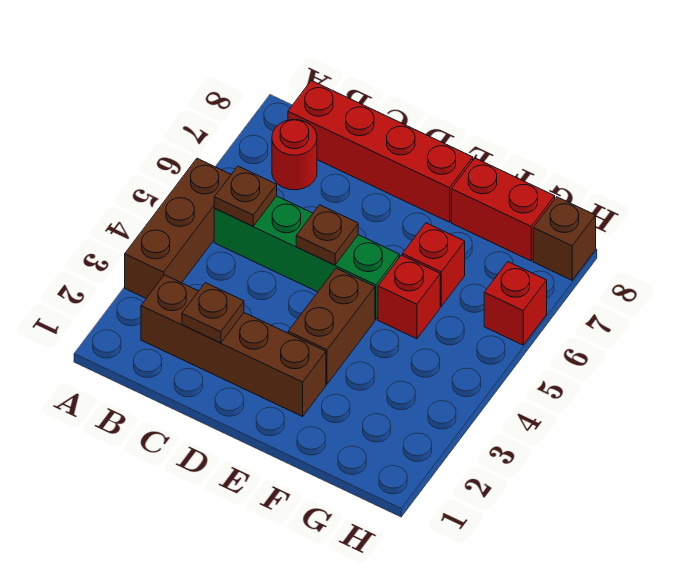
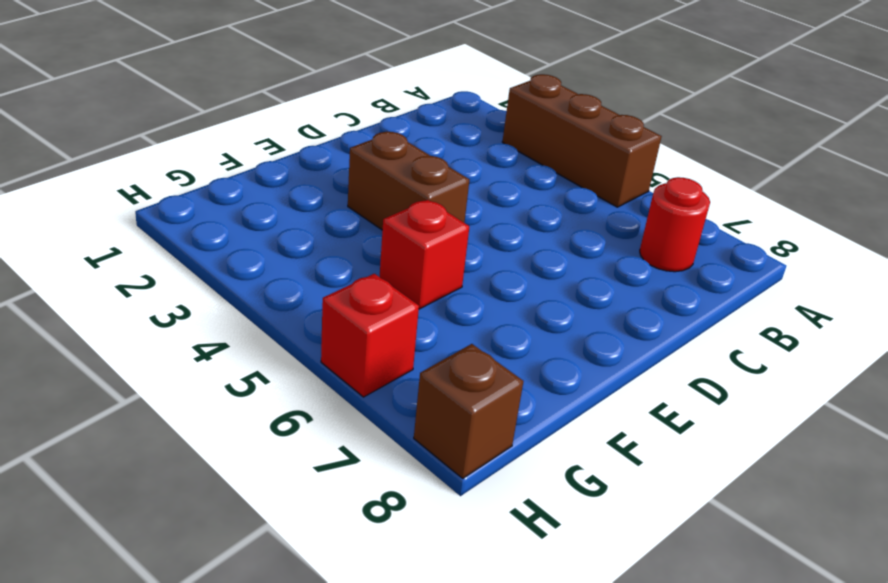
none -> brown 1x4 brick [141,275,326,417]
none -> green 1x4 brick [214,196,399,319]
none -> red 1x4 brick [288,81,473,222]

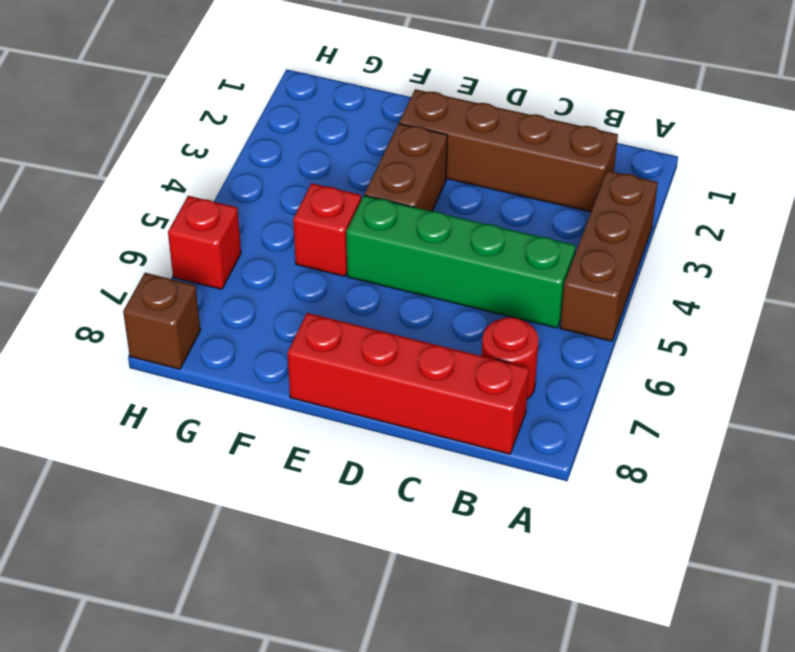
none -> red 1x1 brick [403,223,465,306]
none -> red 1x2 brick [451,158,555,261]
none -> brown 1x1 plate [214,166,277,226]

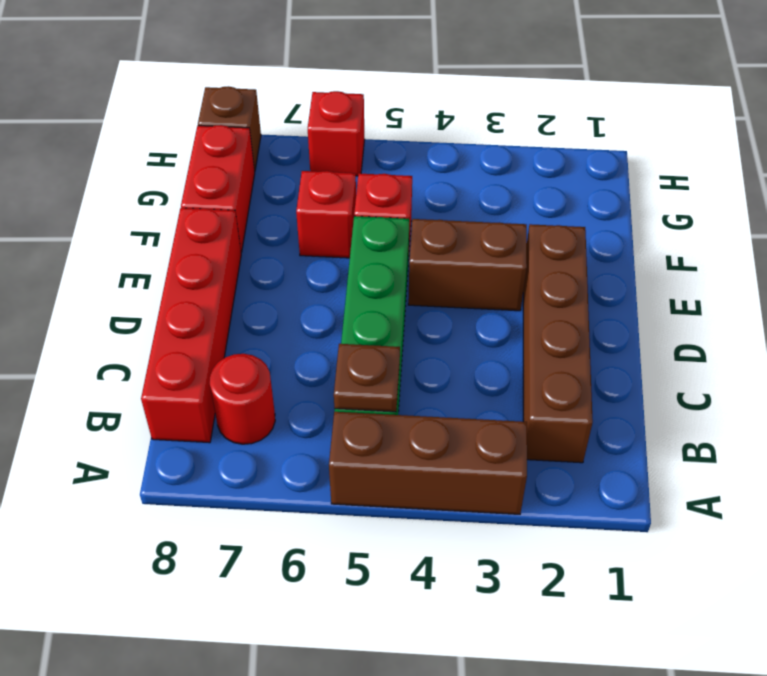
none -> brown 1x1 plate [182,283,244,343]
none -> brown 1x1 plate [296,205,358,265]

